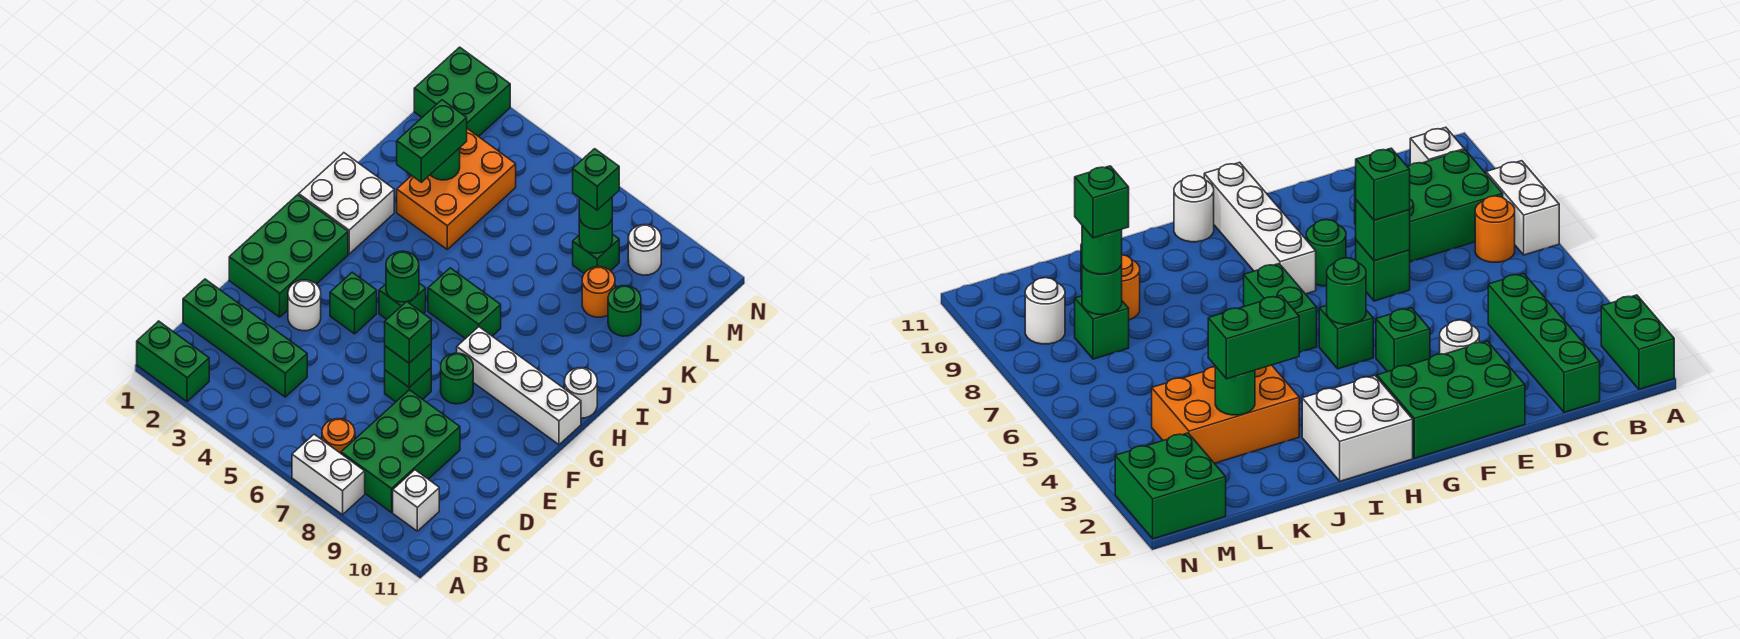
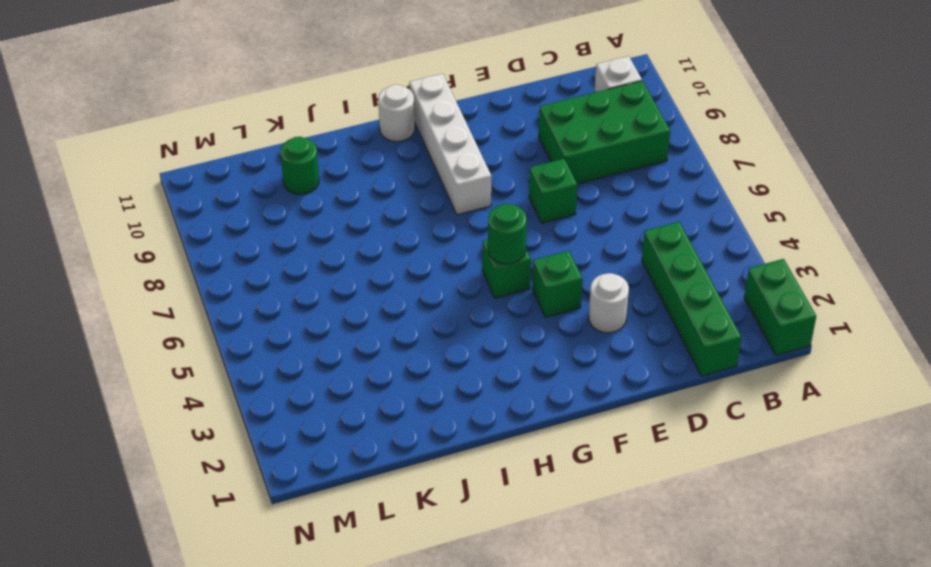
none -> white 1x2 brick [292,434,365,515]
none -> orange 1x1 round brick [322,419,355,453]
none -> green 2x3 brick [229,195,348,317]
none -> green 1x1 round brick [441,353,473,404]

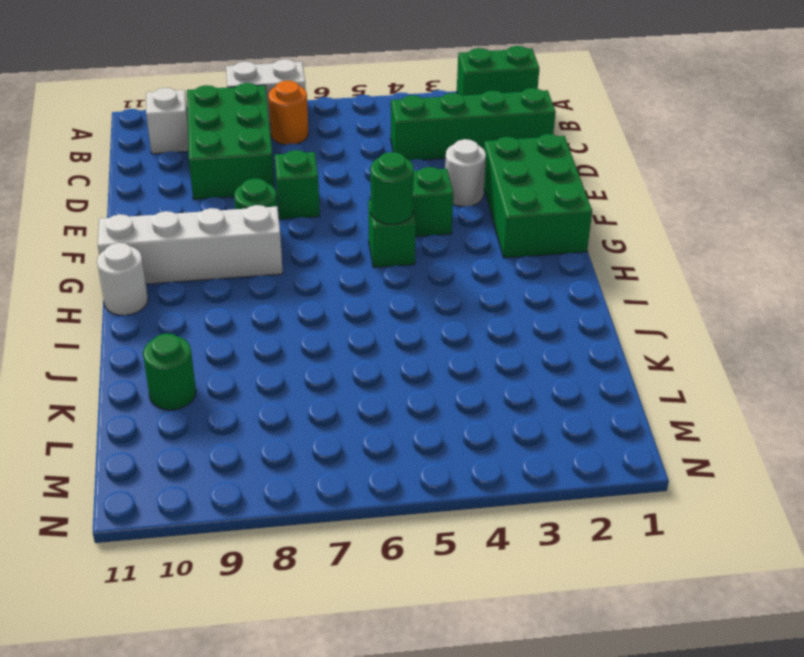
none -> white 2x2 brick [299,153,394,254]
none -> green 1x2 brick [428,268,501,339]
none -> orange 2x3 brick [397,129,516,249]
none -> orange 1x1 round brick [582,267,615,317]

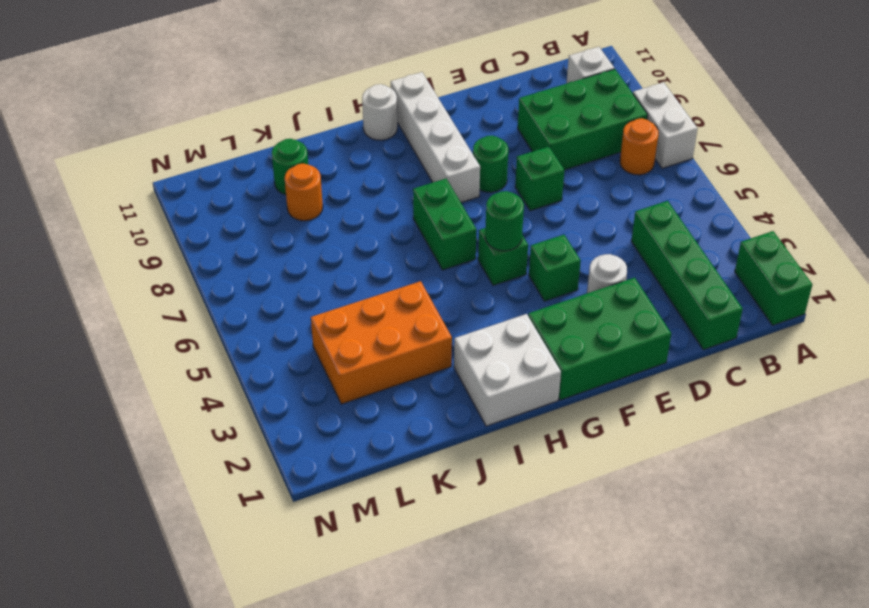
none -> green 1x1 brick [573,234,619,273]
none -> green 2x2 brick [414,47,510,137]
none -> white 1x1 round brick [628,225,661,275]
none -> green 1x1 brick [385,344,431,387]

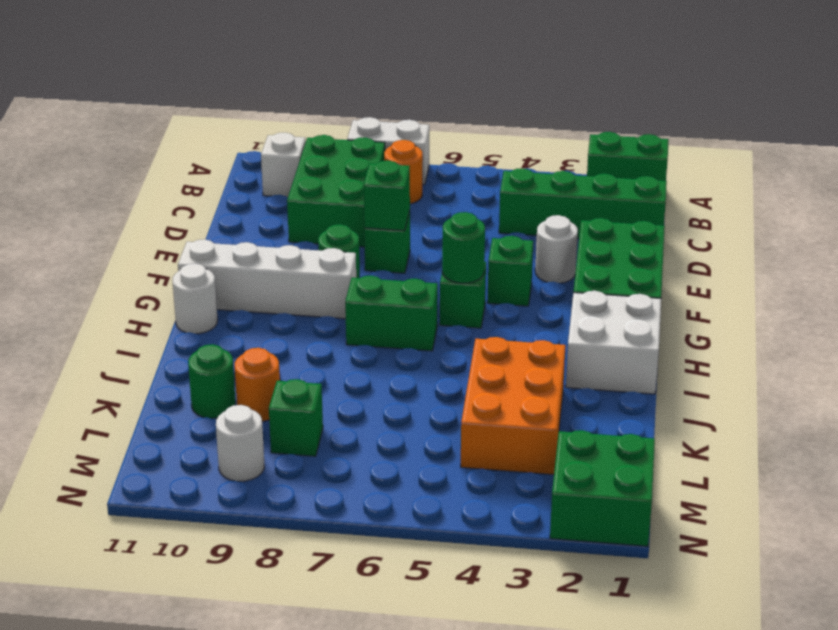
none -> green 1x1 round brick [430,148,460,180]
none -> green 1x1 round brick [579,216,612,253]
none -> green 1x1 brick [385,302,431,363]
none -> green 1x2 brick [397,100,467,182]

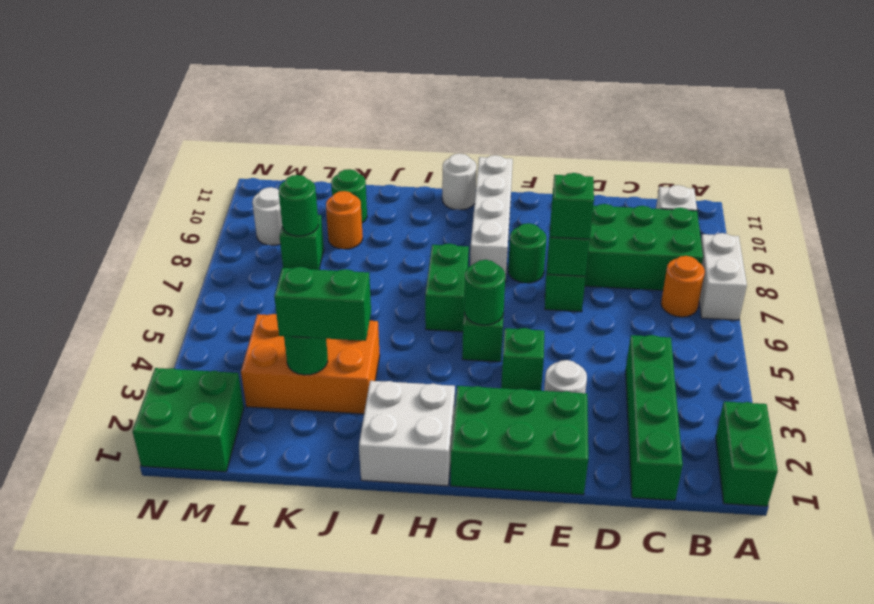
none -> green 1x1 round brick [579,197,612,229]
none -> green 1x1 brick [573,149,619,210]

